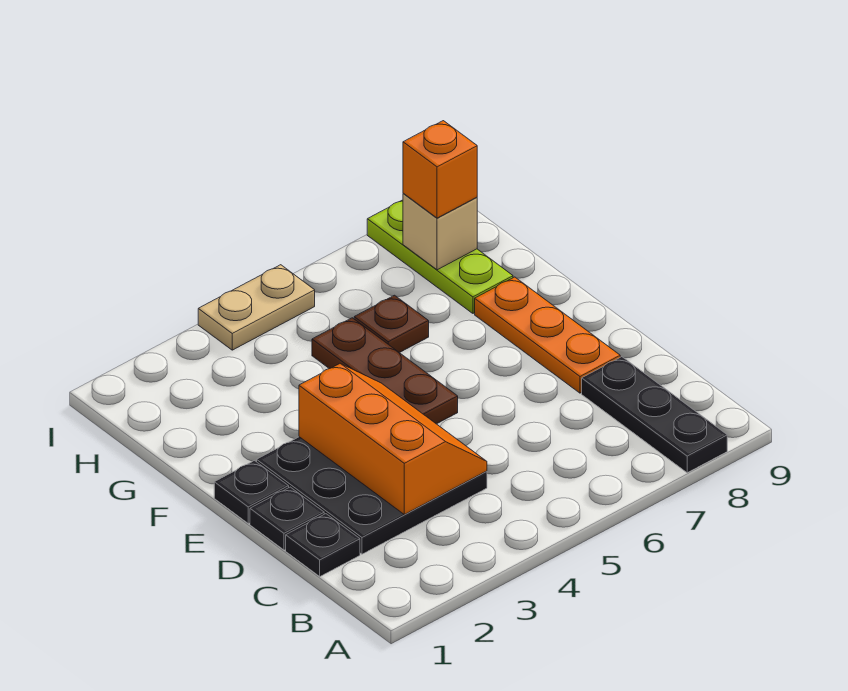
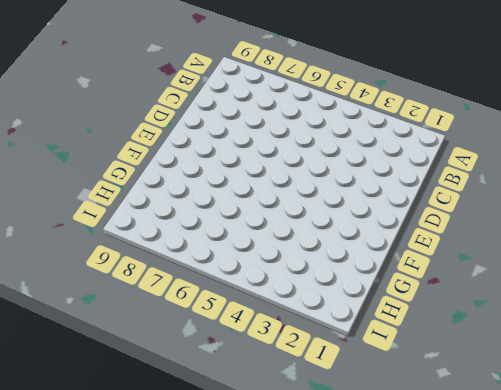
none -> black 1x3 plate [582,357,727,473]
none -> black 1x1 plate [286,514,360,576]
none -> black 3x3 plate [257,437,487,554]

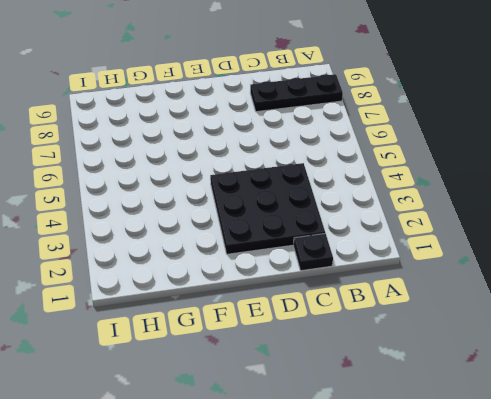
none -> black 1x1 plate [250,487,324,550]
none -> orange 1x3 plate [475,277,620,393]
none -> black 1x1 plate [214,461,289,523]

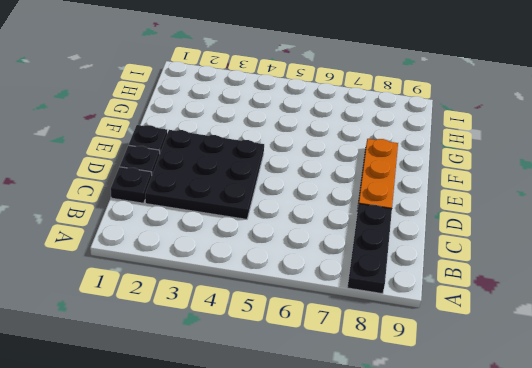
none -> brown 1x3 plate [312,318,458,424]
none -> brown 1x1 plate [354,295,429,353]
none -> lime 1x3 plate [367,200,513,313]

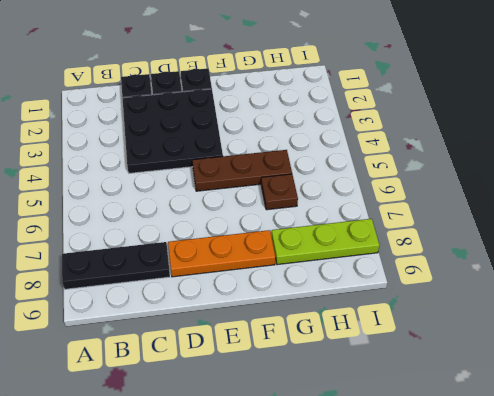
none -> tan 1x2 plate [198,265,315,350]
none -> orange 2x3 slope [299,364,487,514]
none -> tan 1x1 brick [403,193,477,270]

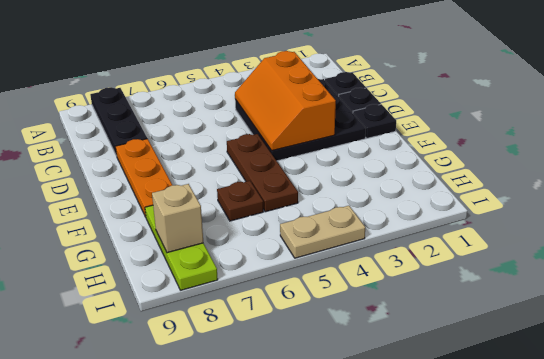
none -> orange 1x1 brick [403,121,477,218]

